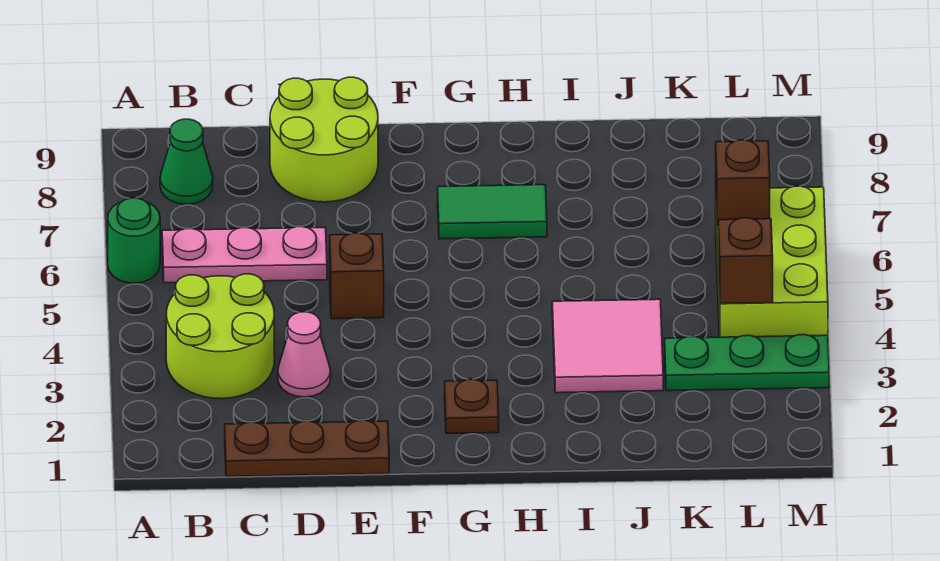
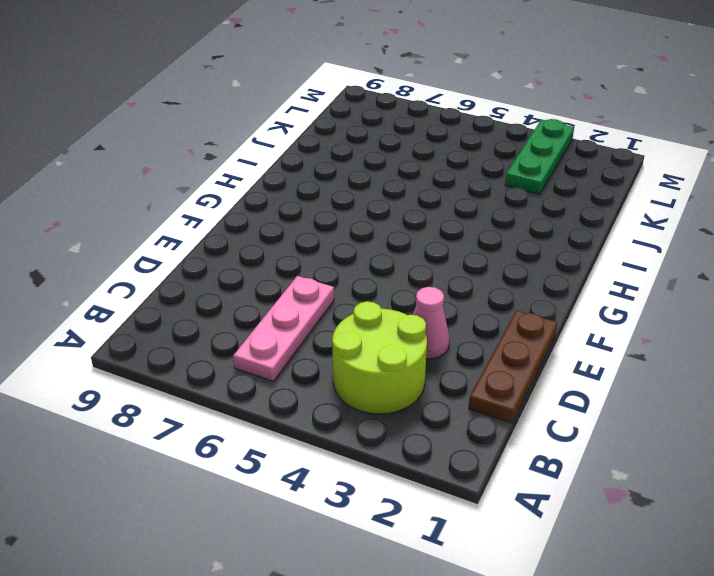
none -> green 1x1 round brick [108,198,160,283]
none -> green 1x1 cone [160,119,213,204]
none -> lime 2x2 round brick [270,77,378,202]

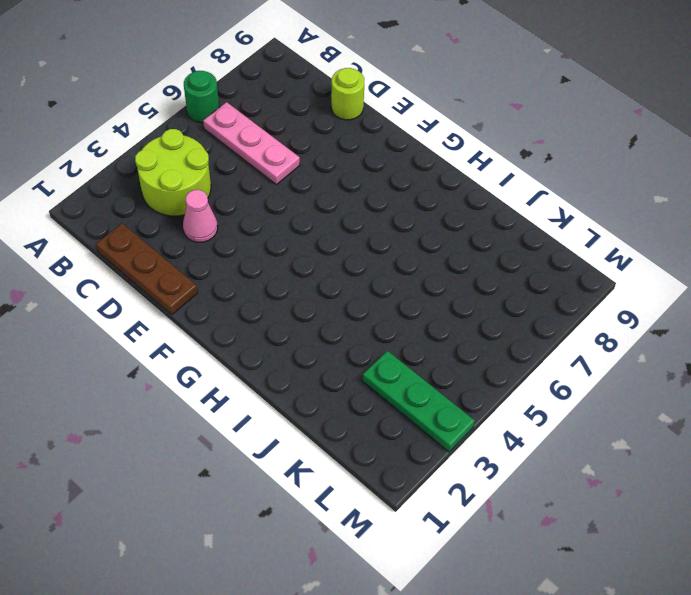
lime 1x1 round brick [331,68,364,120] -> lime 2x2 round brick [270,77,378,202]
none -> green 1x1 cone [160,119,213,204]
none -> brown 1x1 brick [330,233,384,319]
none -> brown 1x1 plate [445,379,499,434]

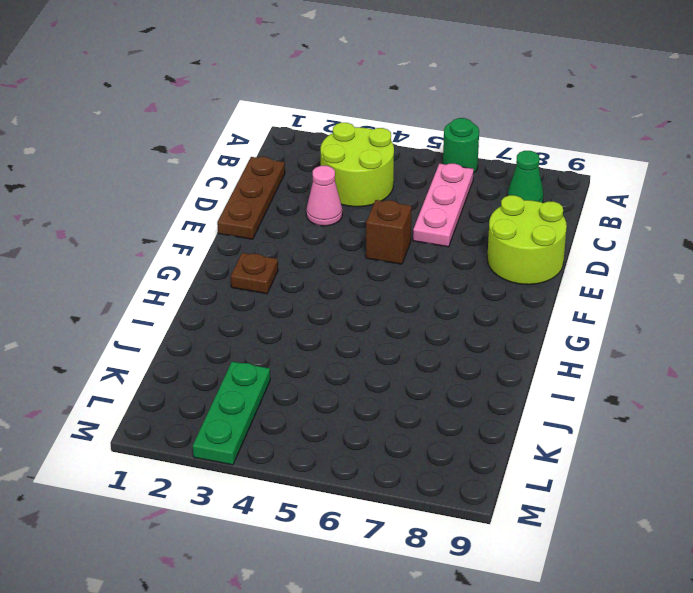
none -> green 1x2 tile [438,185,547,239]
none -> pink 2x2 tile [552,299,663,393]
none -> lime 2x3 brick [716,186,828,337]

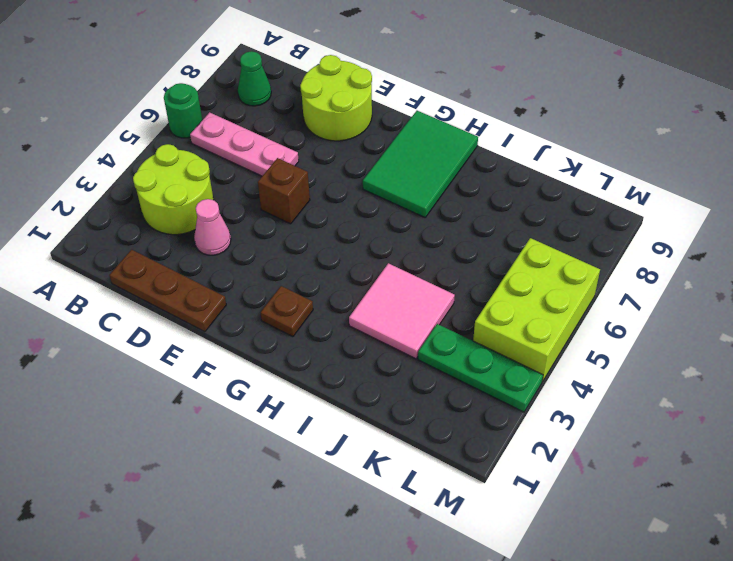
green 2x3 tile [363,111,478,217] -> green 1x2 tile [438,185,547,239]
none -> brown 1x1 brick [719,218,773,303]
none -> brown 1x1 brick [716,140,770,226]

